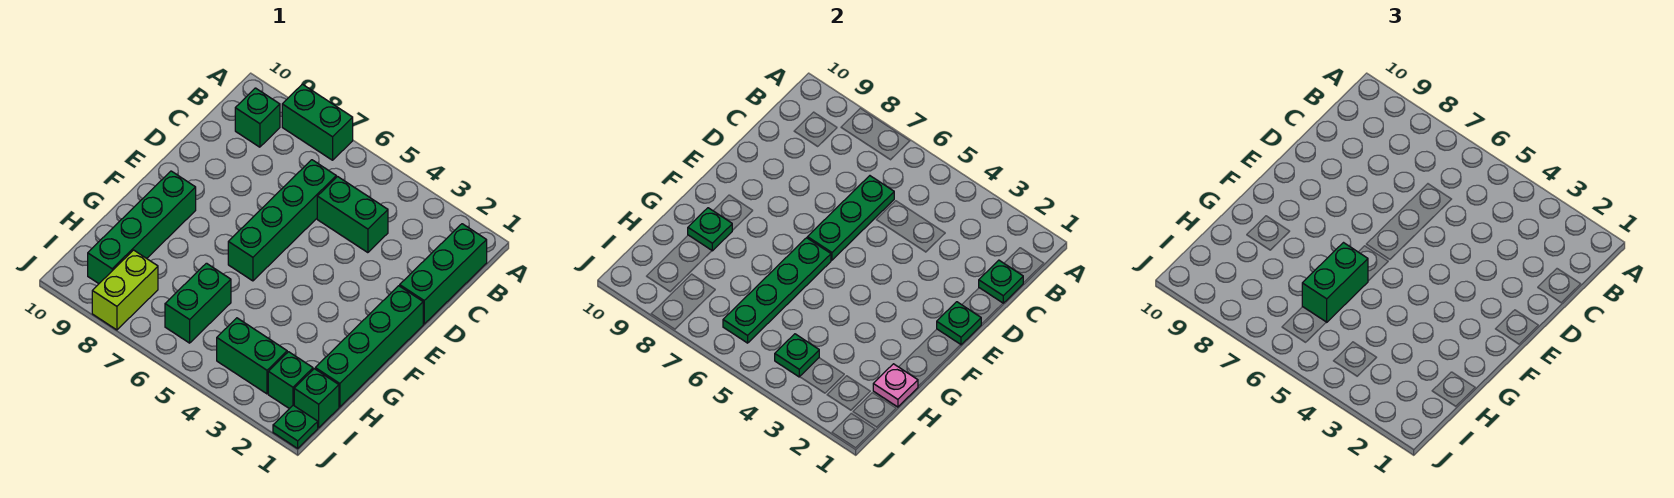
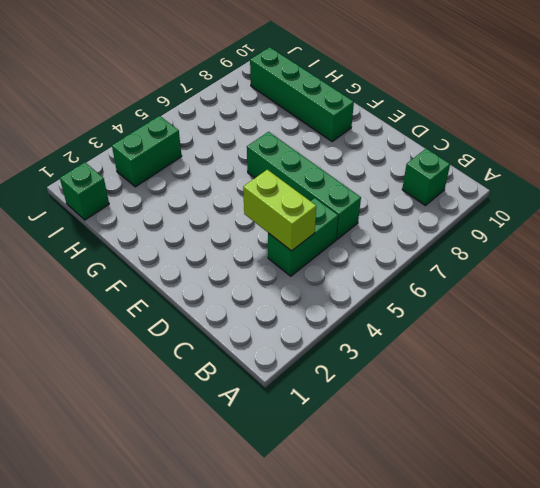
lime 1x2 brick [243,170,316,251] -> lime 1x2 brick moved to [92,250,158,330]
none -> green 1x2 brick [282,84,353,160]
none -> green 1x3 brick [400,224,487,324]
none -> green 1x4 brick [315,286,423,407]

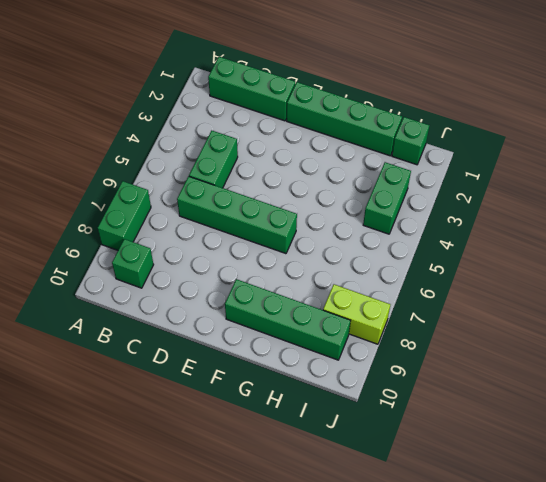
none -> green 1x2 brick [165,263,231,343]
none -> green 1x1 brick [268,352,313,409]
none -> green 1x1 plate [273,405,318,448]

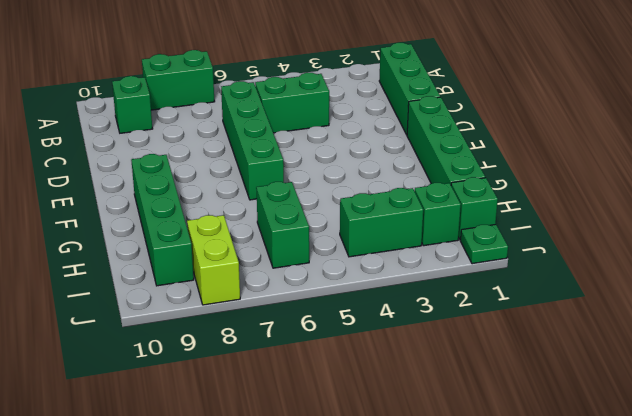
none -> green 1x1 plate [979,260,1023,303]
none -> green 1x3 plate [807,176,894,260]
none -> green 1x1 plate [937,302,981,345]

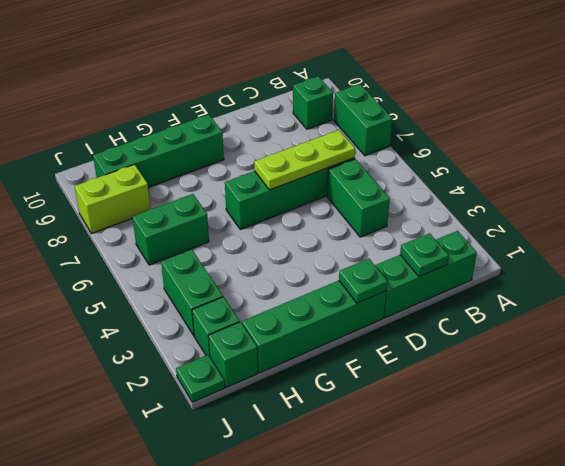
lime 1x3 plate [254,130,355,190] -> green 1x3 plate [807,176,894,260]
none -> green 1x4 plate [723,238,831,343]
none -> green 1x1 plate [688,208,732,251]
none -> pink 1x1 plate [873,364,918,407]

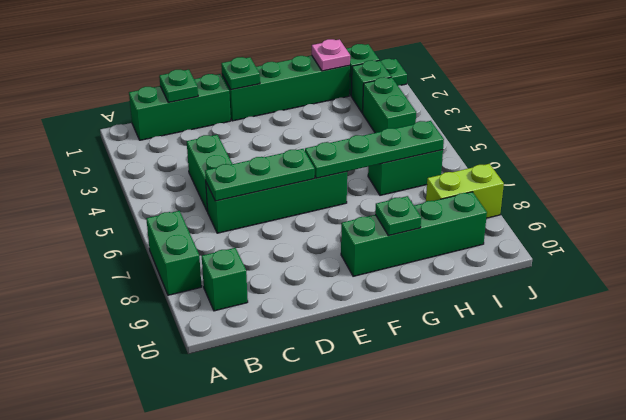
none -> green 1x1 plate [775,334,819,377]
none -> green 1x2 brick [1302,243,1368,322]

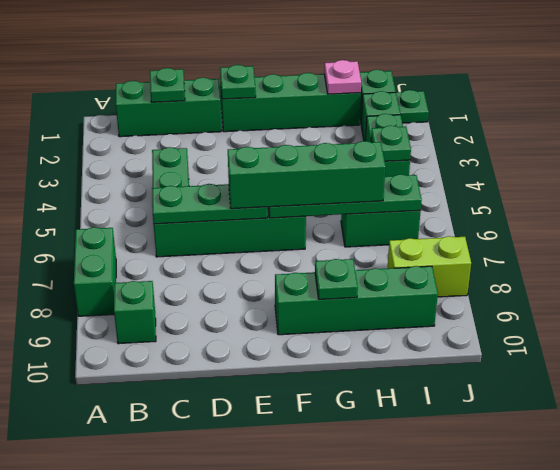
green 1x4 brick [228,141,386,209] -> green 1x2 brick [1302,243,1368,322]

